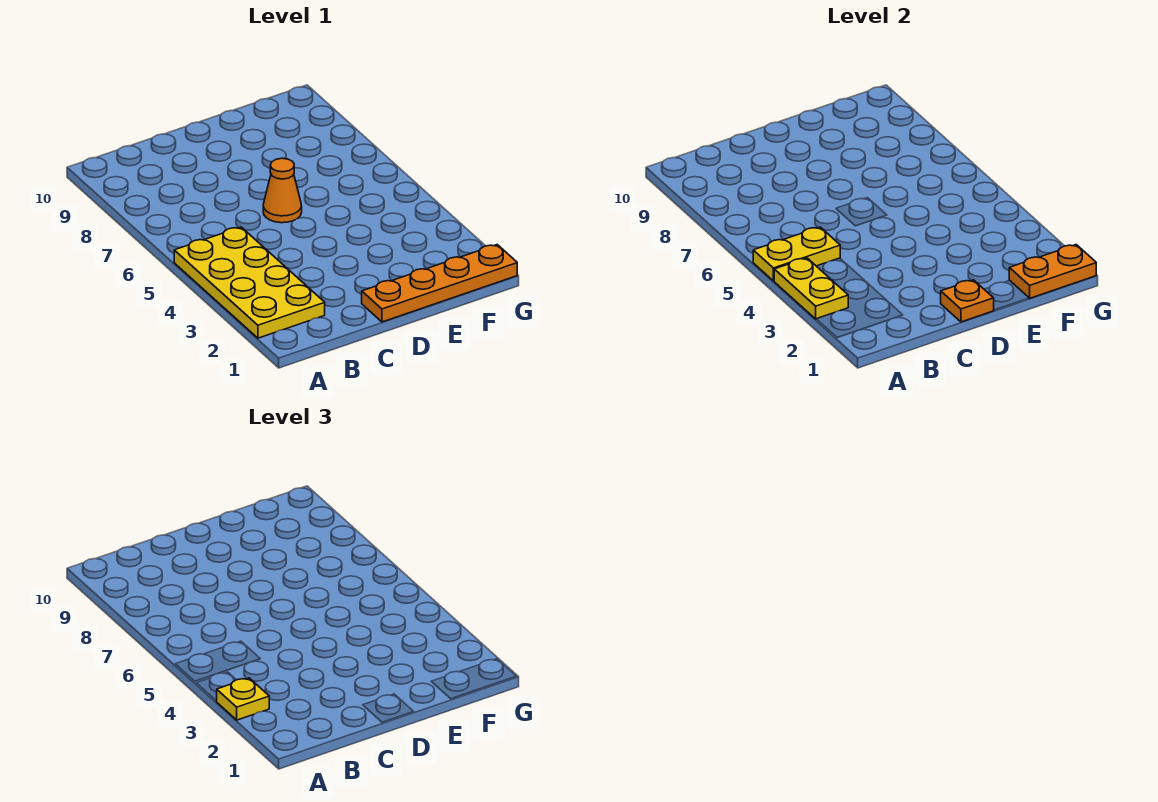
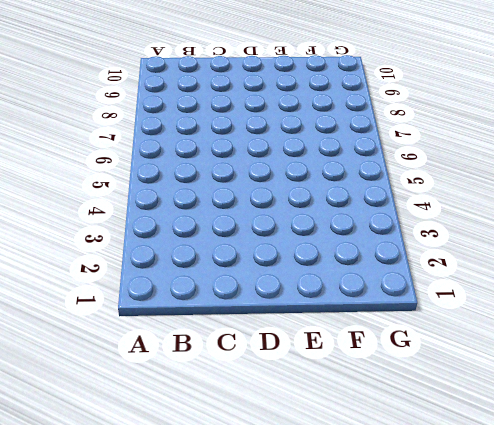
none -> yellow 2x4 plate [174,227,325,338]
none -> orange 1x4 plate [362,245,517,322]

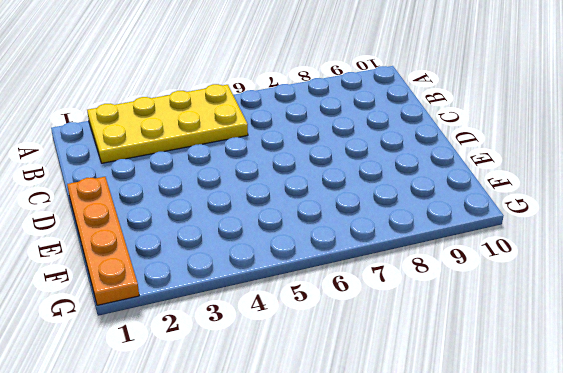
none -> orange 1x1 cone [263,158,302,223]
none -> yellow 1x2 plate [774,258,848,319]

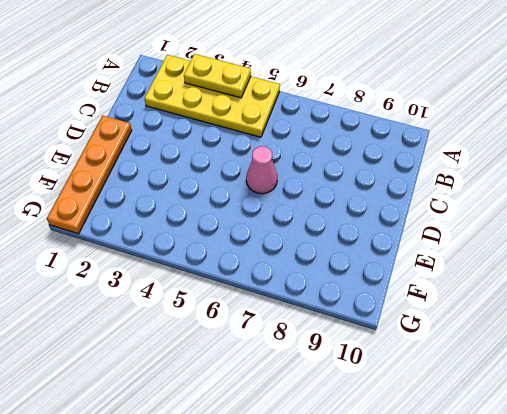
pink 1x1 cone [246,146,277,194] -> orange 1x1 cone [263,158,302,223]
none -> yellow 1x2 plate [753,227,840,281]
none -> orange 1x1 plate [941,280,994,322]

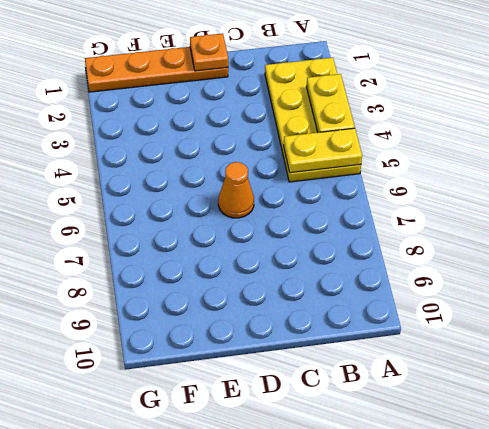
none -> orange 1x2 plate [1009,245,1096,298]
none -> yellow 1x1 plate [217,678,269,720]

